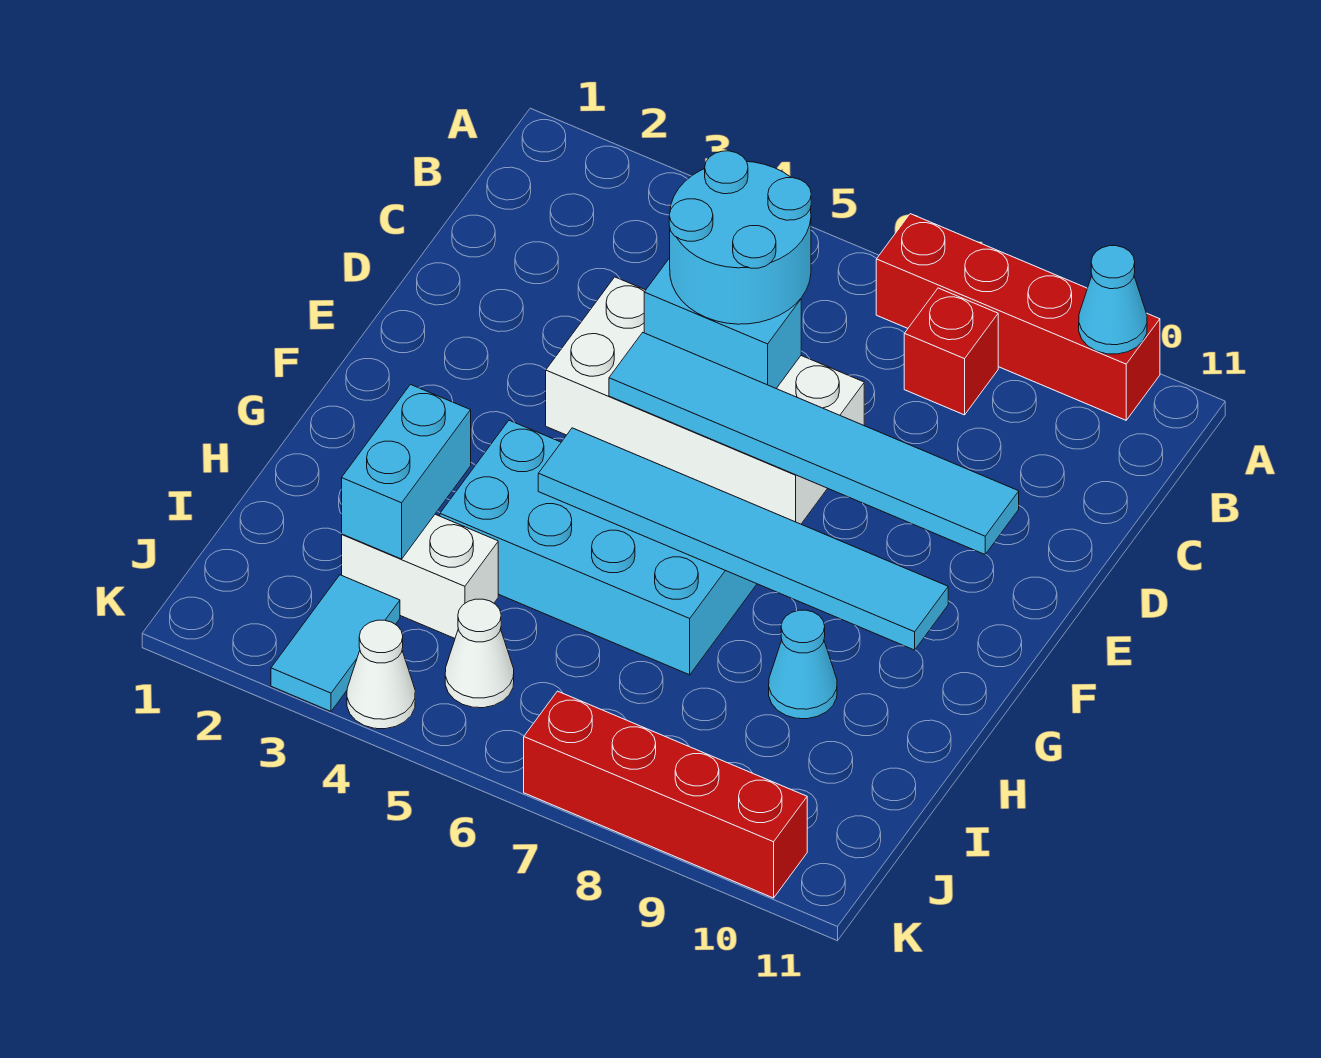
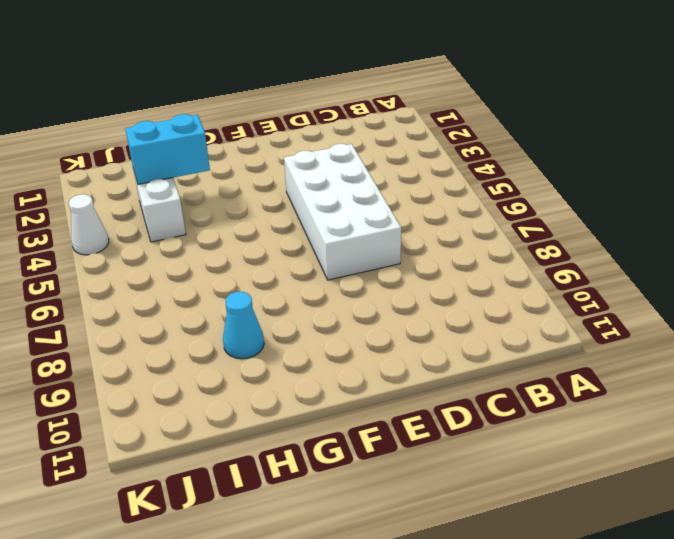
none -> red 1x4 brick [876,214,1160,420]
none -> red 1x1 brick [904,288,998,415]
none -> cyan 2x4 brick [440,420,757,675]

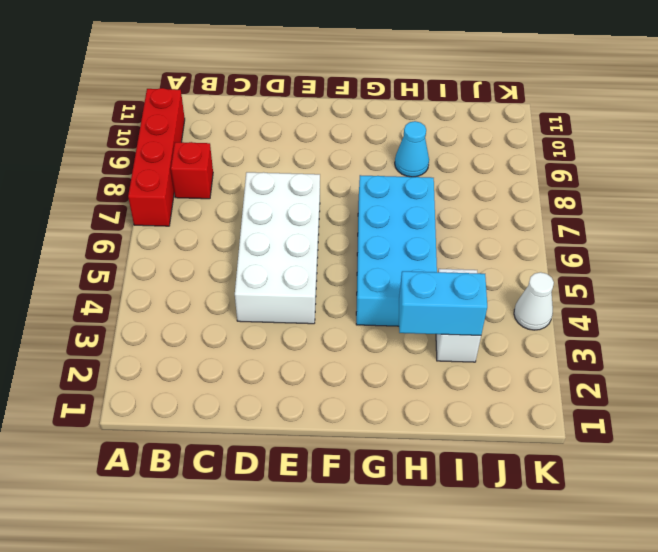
none -> cyan 1x2 tile [271,575,400,711]
none -> white 1x1 cone [445,599,514,708]
none -> red 1x4 brick [524,691,807,898]

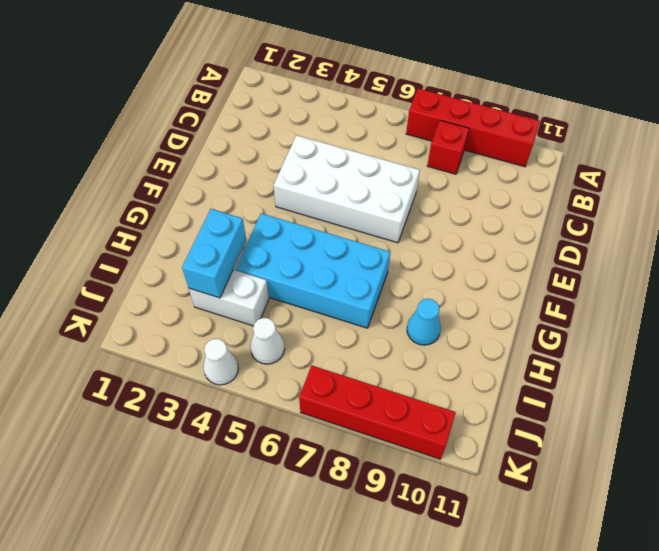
none -> cyan 1x2 tile [271,575,400,711]
none -> cyan 1x1 cone [1079,246,1147,354]
none -> cyan 1x2 brick [644,258,801,388]

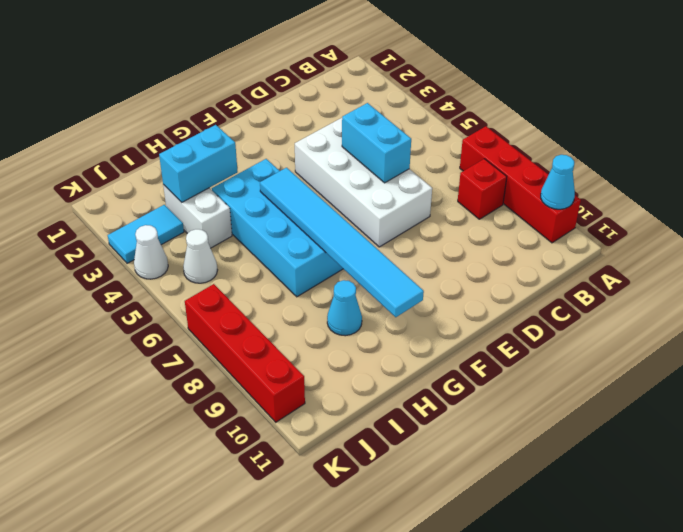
none -> cyan 1x6 tile [609,333,1019,554]
none -> cyan 2x2 round brick [669,151,811,324]

